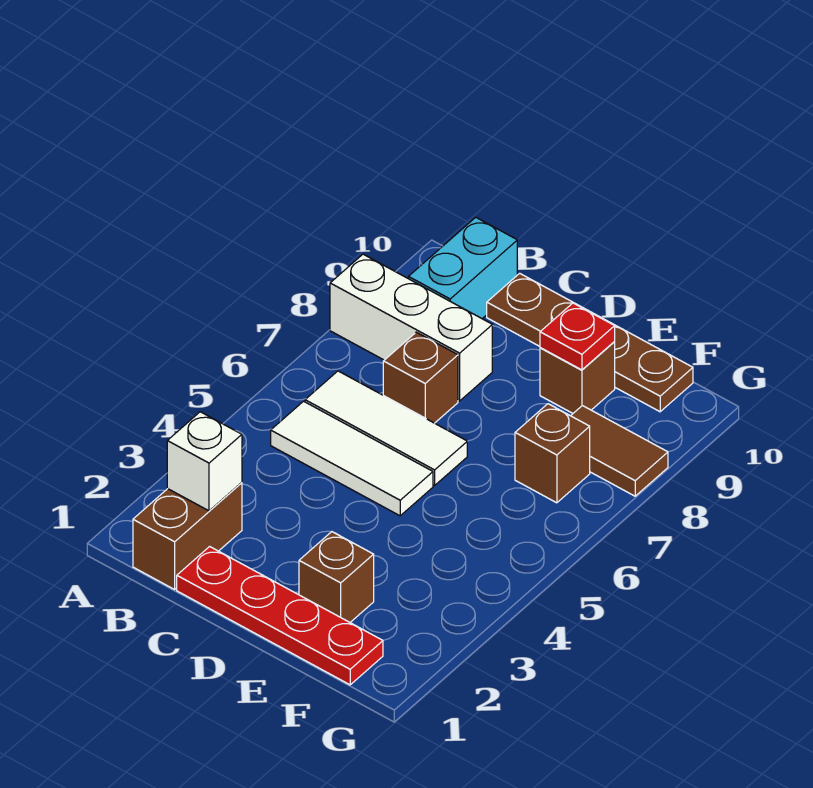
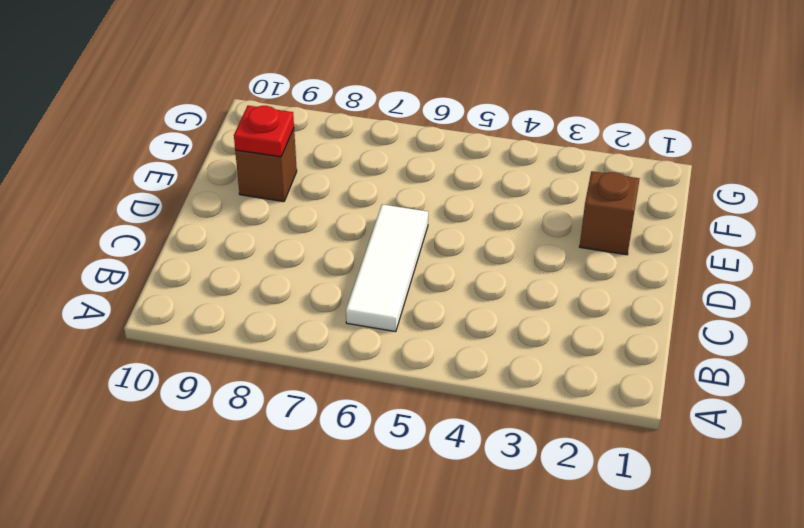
none -> white 1x3 brick [330,254,492,401]
none -> brown 1x2 brick [133,483,242,589]
none -> white 1x3 tile [271,401,433,516]

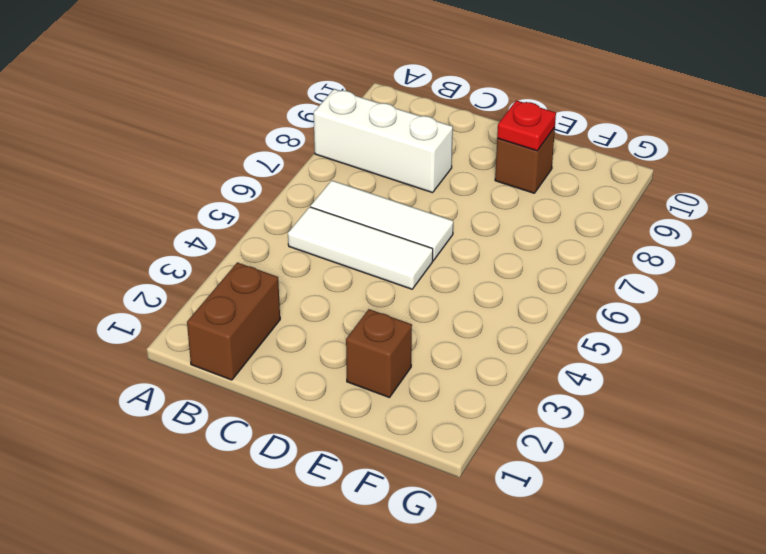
none -> cyan 1x2 brick [408,217,517,319]
none -> red 1x4 plate [177,547,383,685]
none -> brown 1x1 brick [383,332,458,423]

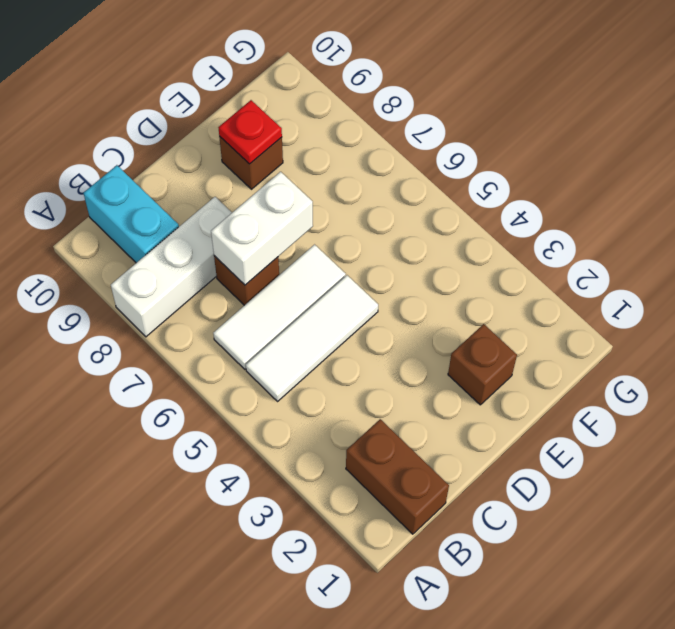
white 1x2 brick [211,172,313,285] -> none
none -> red 1x4 plate [177,547,383,685]
none -> brown 1x4 plate [487,273,693,412]
none -> brown 1x1 brick [515,404,590,503]

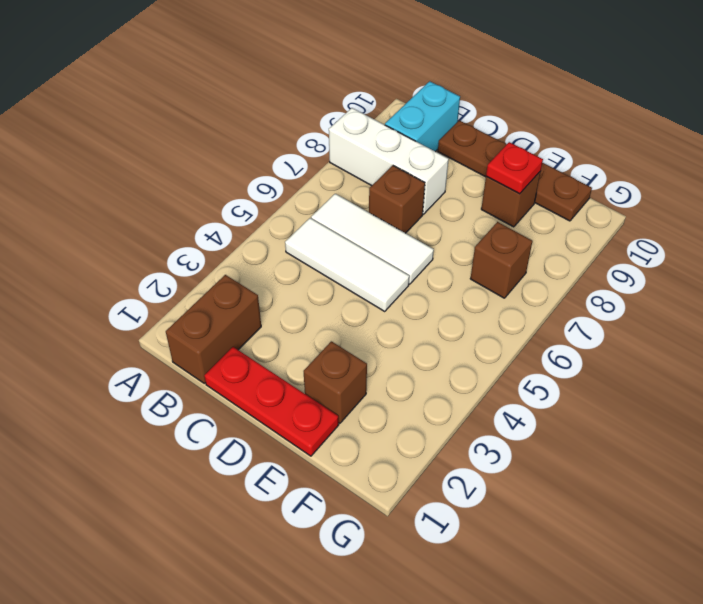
red 1x3 plate [204,347,339,456] -> red 1x4 plate [177,547,383,685]
none -> brown 1x2 tile [571,406,668,496]
none -> white 1x1 brick [167,412,242,511]

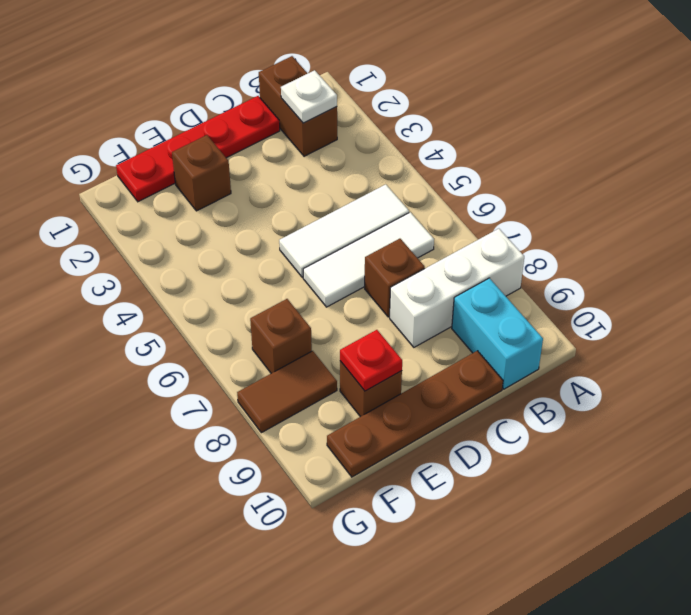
white 1x1 plate [281,70,337,123] -> white 1x1 brick [167,412,242,511]

